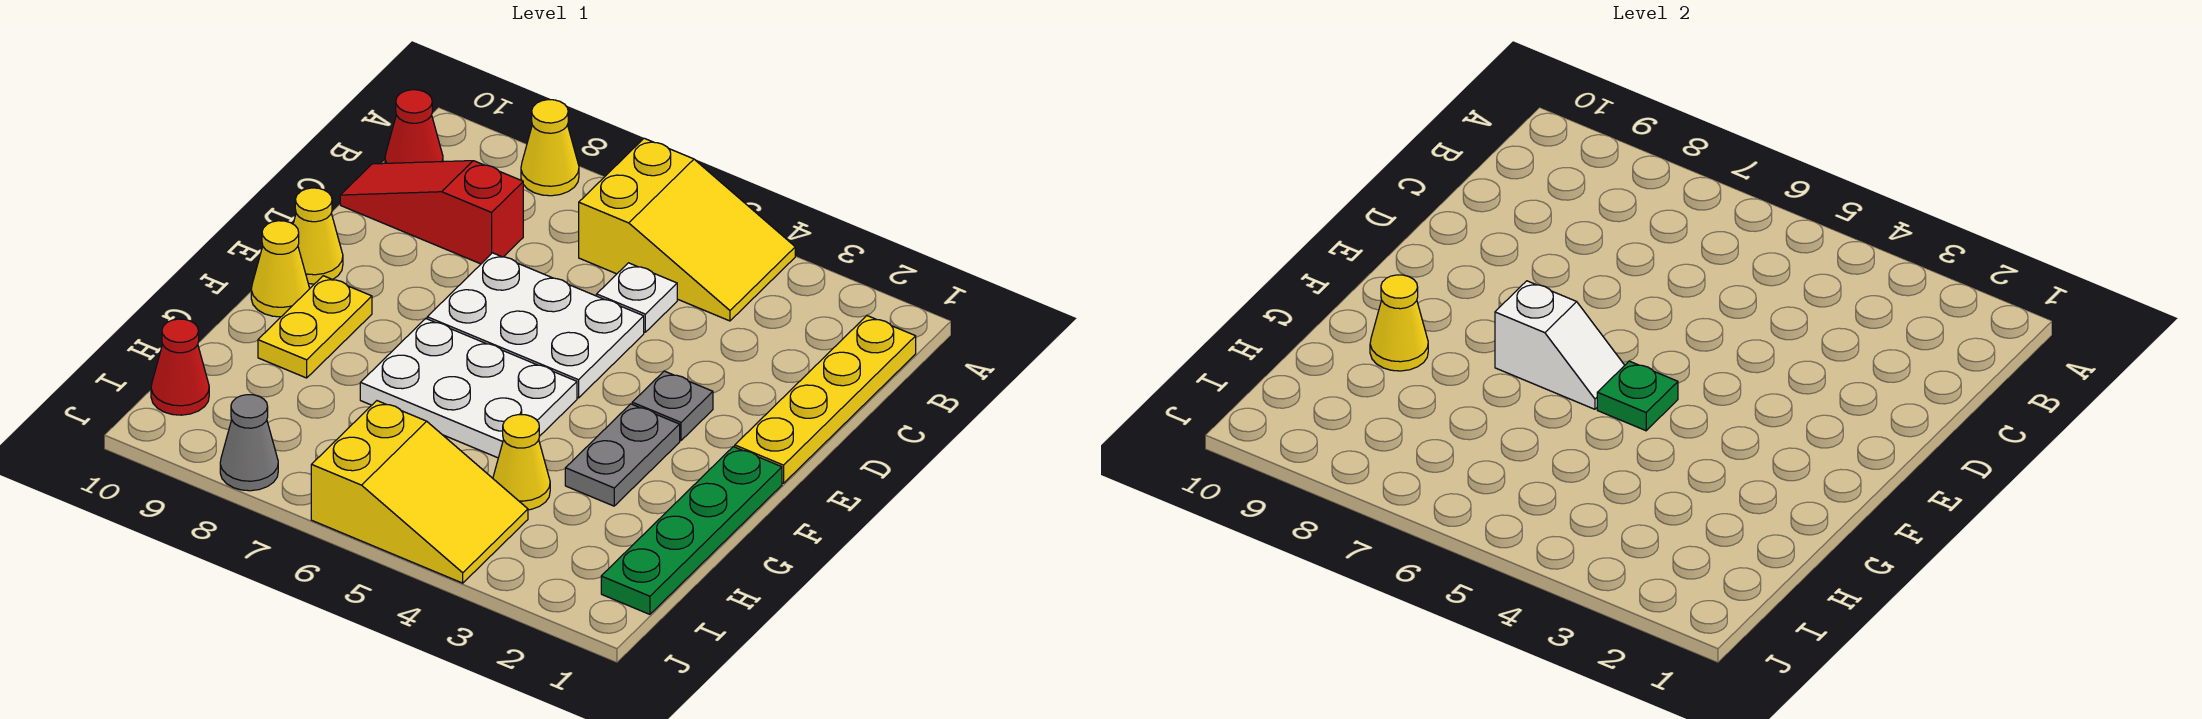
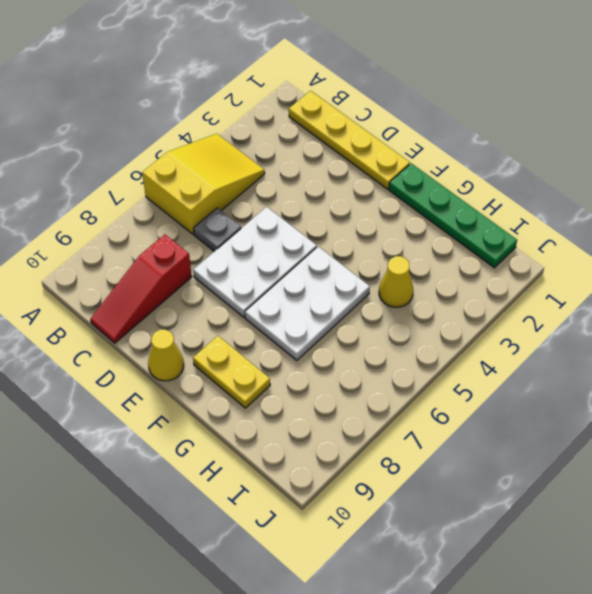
grey 1x1 plate [194,208,241,251] -> grey 1x1 plate moved to [632,371,713,441]
none -> yellow 1x1 cone [521,100,579,196]
none -> red 1x1 cone [385,90,443,163]
none -> white 1x1 plate [597,263,677,332]

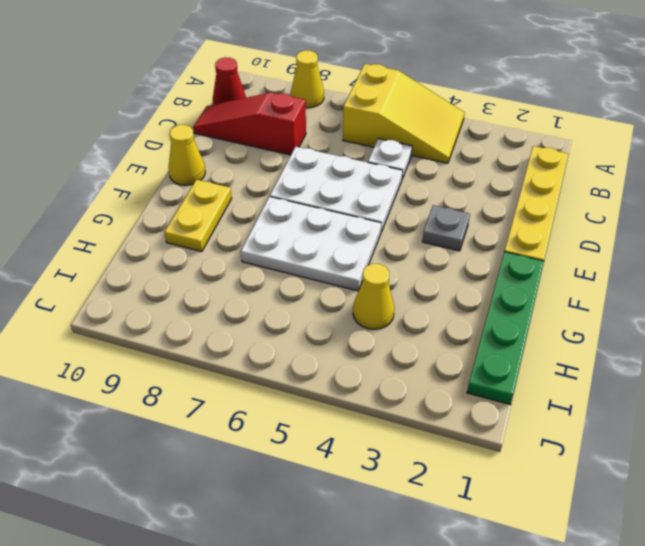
none -> grey 1x2 plate [565,404,680,506]
none -> yellow 1x1 cone [251,221,309,317]
none -> yellow 2x3 slope [311,401,528,583]

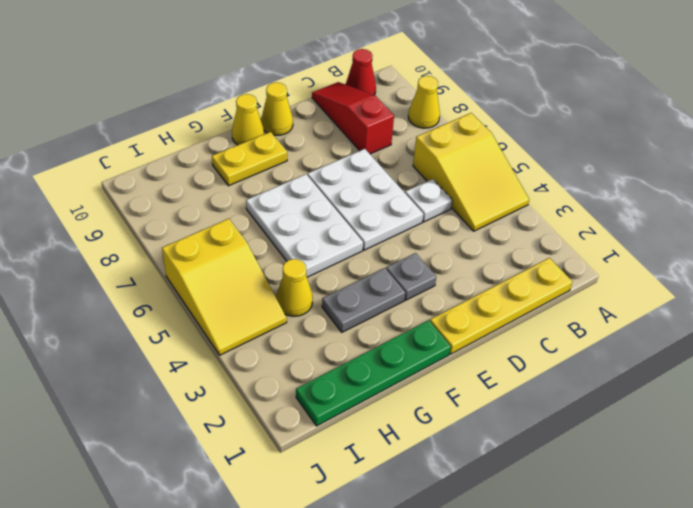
none -> red 1x1 cone [151,319,209,415]
none -> grey 1x1 cone [220,395,278,491]
none -> green 1x1 plate [1597,361,1678,431]

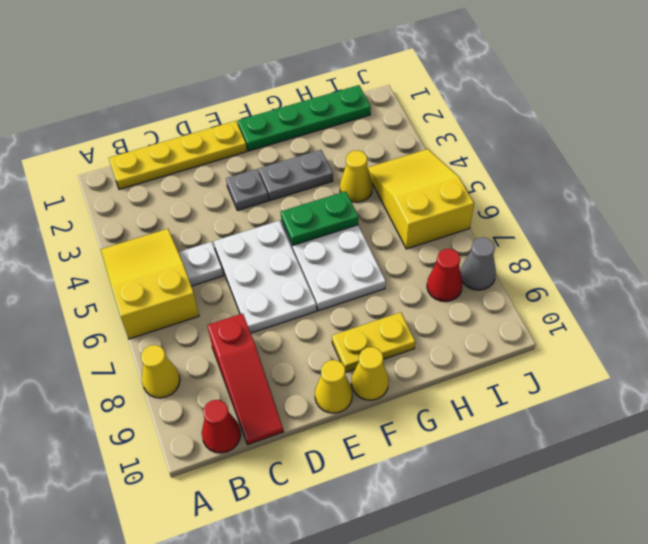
green 1x2 plate [281,191,359,245] -> green 1x1 plate [1597,361,1678,431]
red 1x1 cone [427,249,462,302] -> red 1x1 cone moved to [151,319,209,415]
none -> white 1x2 slope [1495,281,1625,409]
none -> yellow 1x1 cone [1370,275,1428,371]

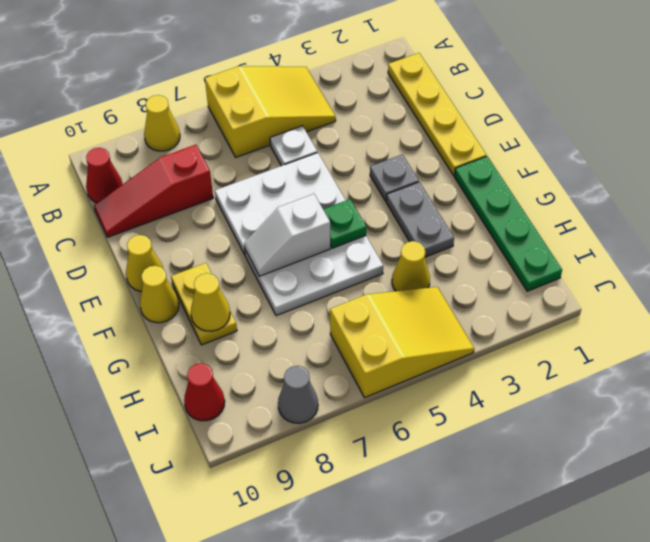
white 1x2 slope [244,194,330,276] -> white 1x2 slope turned to [1495,281,1625,409]

